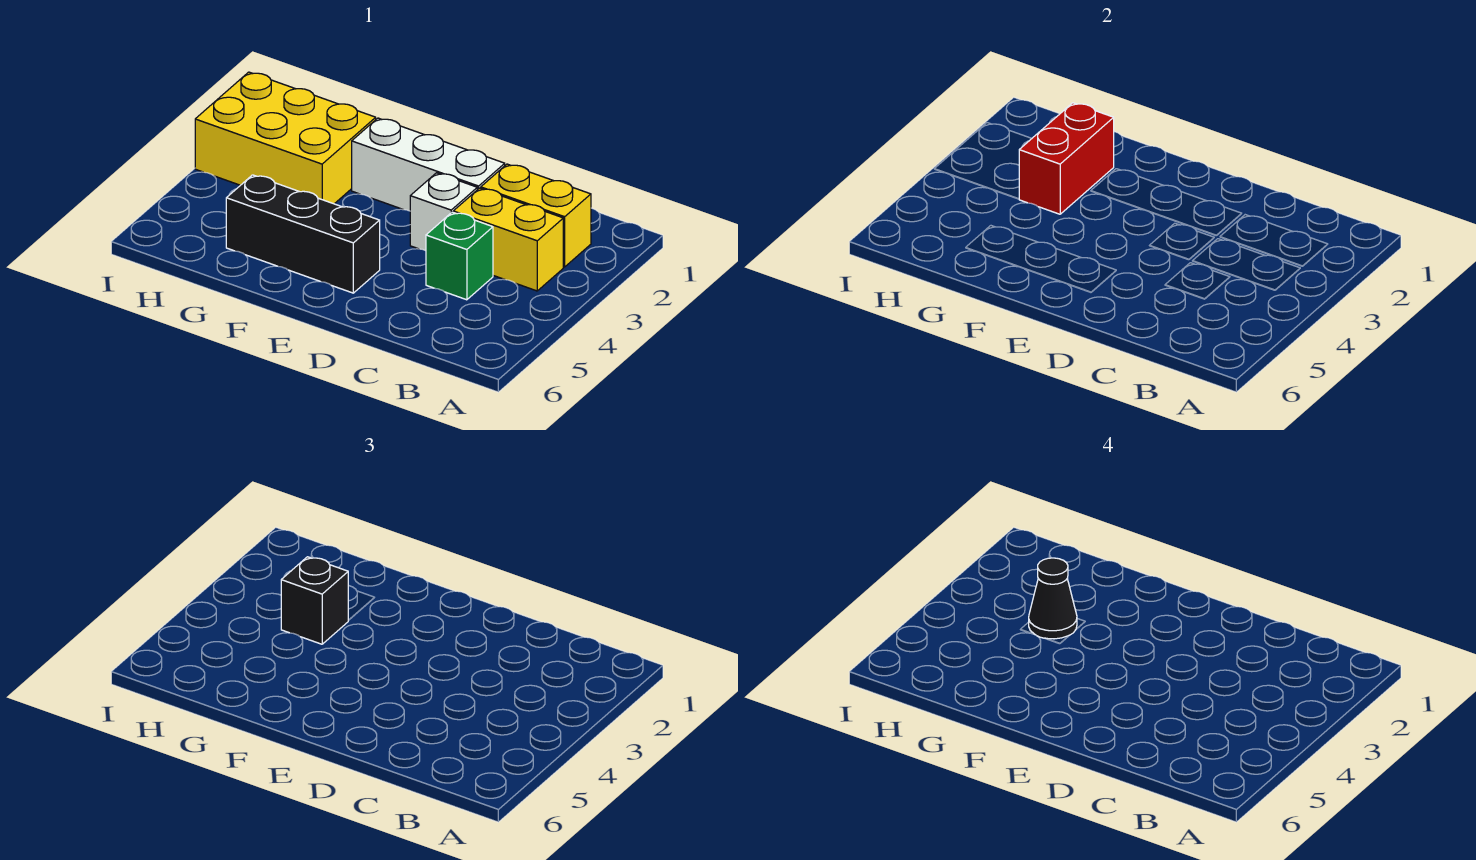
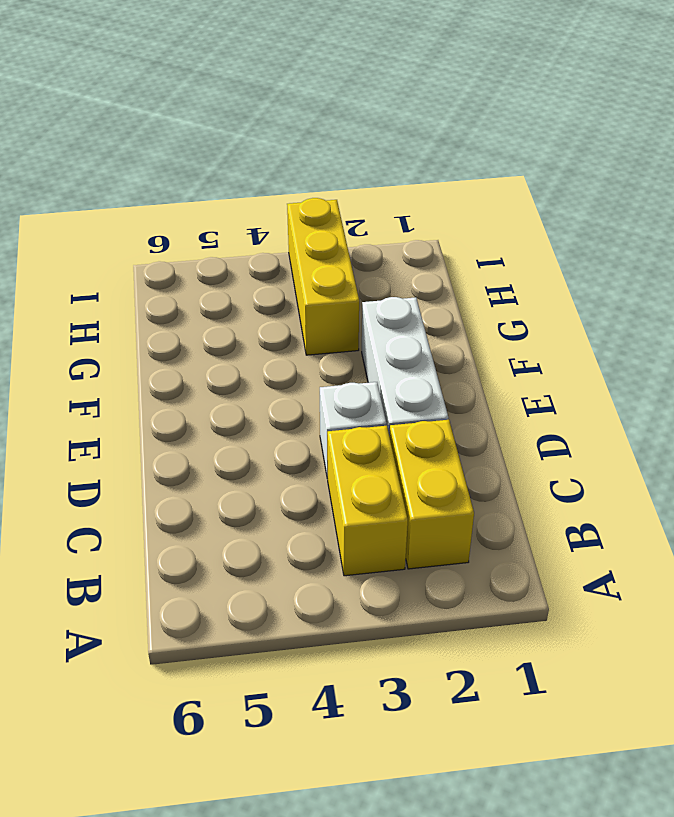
yellow 1x3 brick [287,198,359,355] -> yellow 2x3 brick [195,72,376,204]
none -> green 1x1 brick [426,212,493,300]
none -> black 1x3 brick [226,175,380,293]

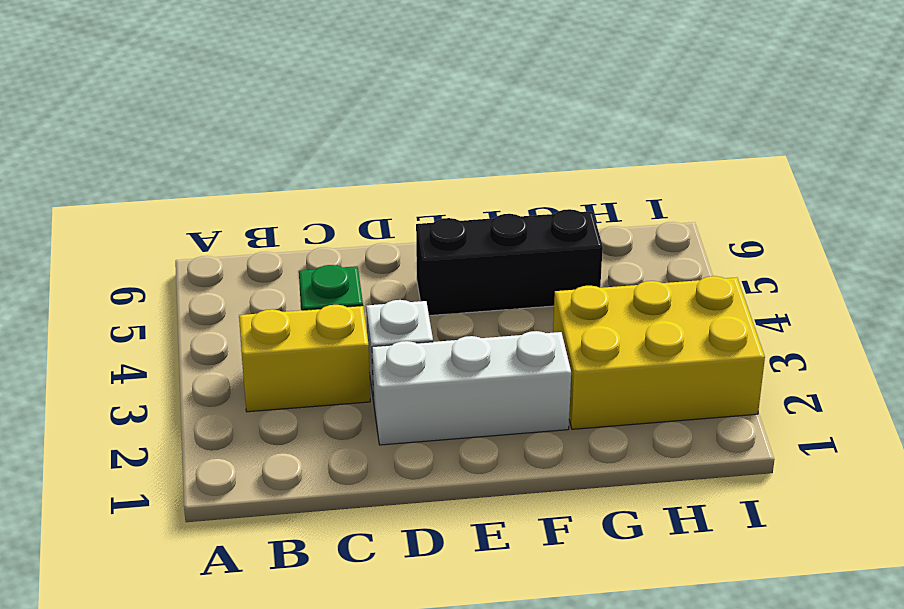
none -> yellow 1x2 brick [481,164,591,267]
none -> red 1x2 brick [1019,103,1114,214]

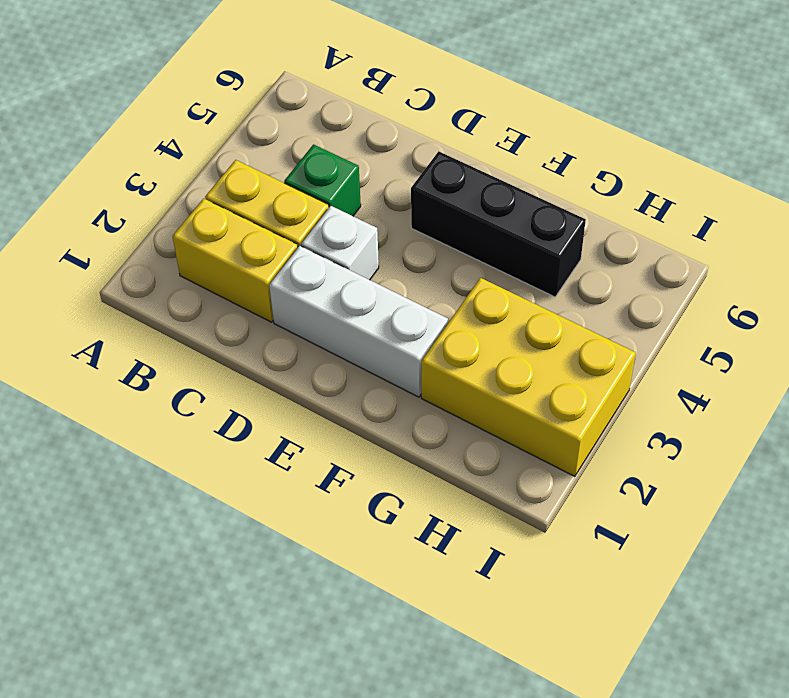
none -> red 1x2 brick [1019,103,1114,214]
none -> black 1x1 brick [281,557,348,644]

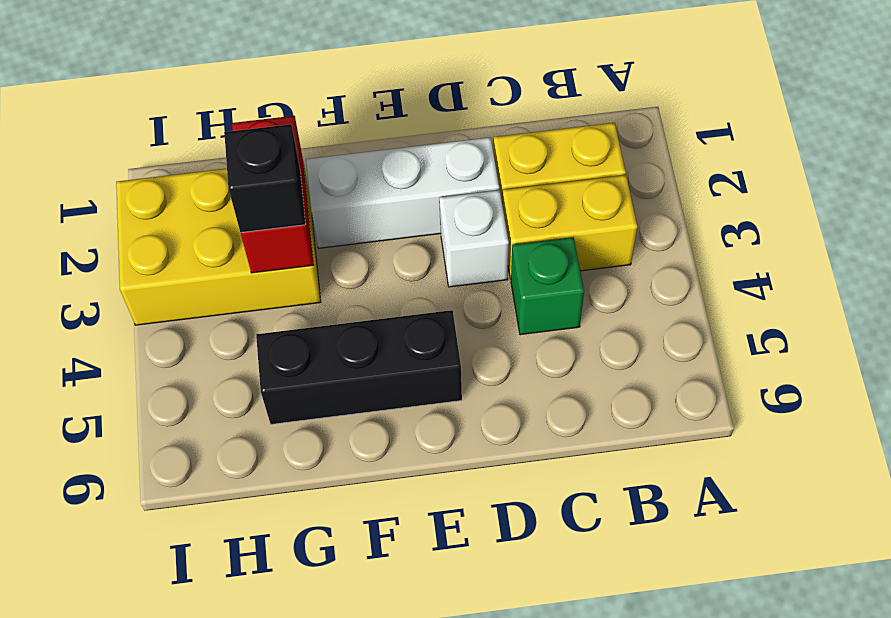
none -> black 1x1 cone [1029,558,1077,639]

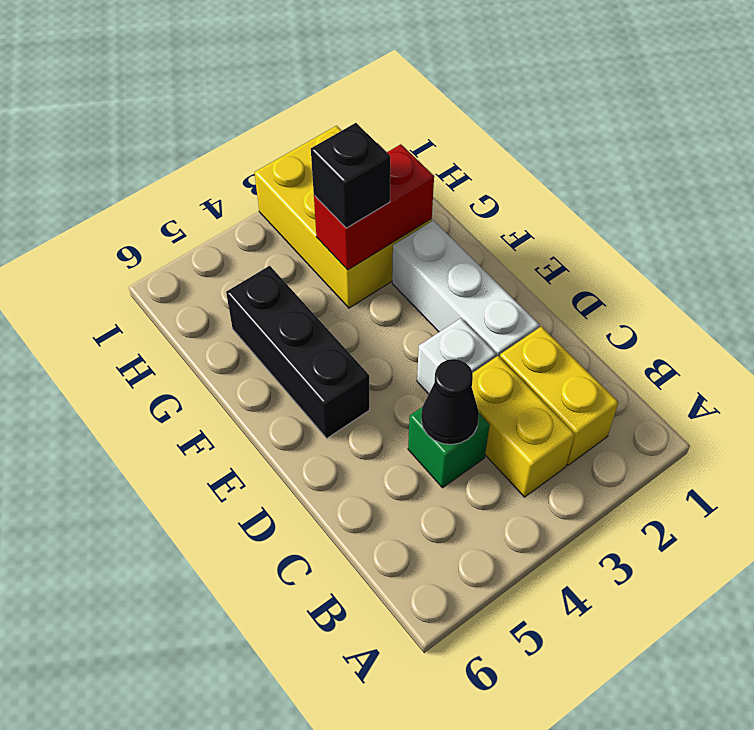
black 1x1 cone [421,359,479,445] -> black 1x1 cone moved to [1029,558,1077,639]

